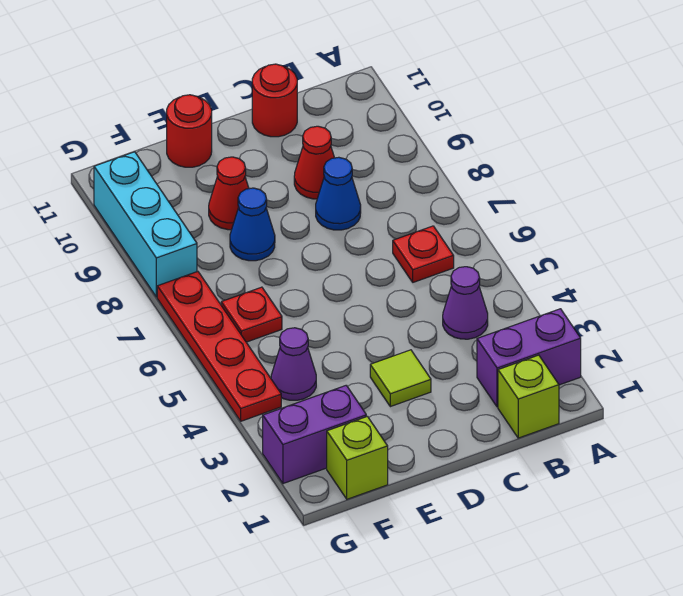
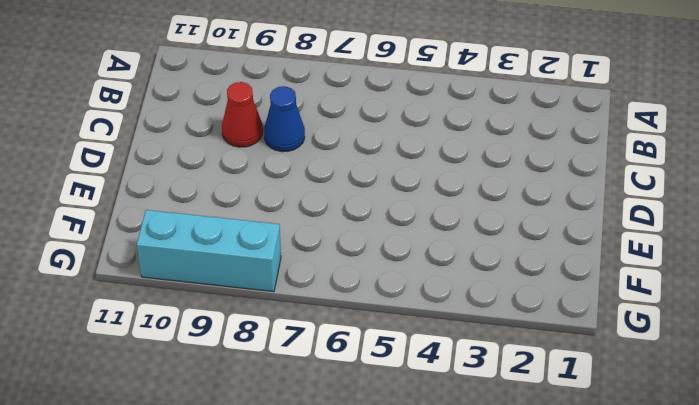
none -> purple 1x2 brick [477,309,581,407]
none -> lime 1x1 brick [498,355,559,438]
none -> purple 1x1 cone [443,267,488,339]

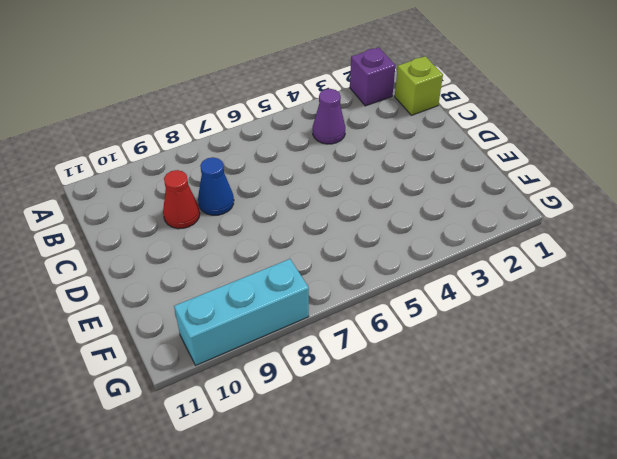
purple 1x1 brick [350,47,395,106] -> purple 1x2 brick [477,309,581,407]
none -> red 1x1 plate [393,226,454,282]
none -> red 1x1 round brick [252,64,297,137]
none -> lime 1x1 tile [370,350,431,407]

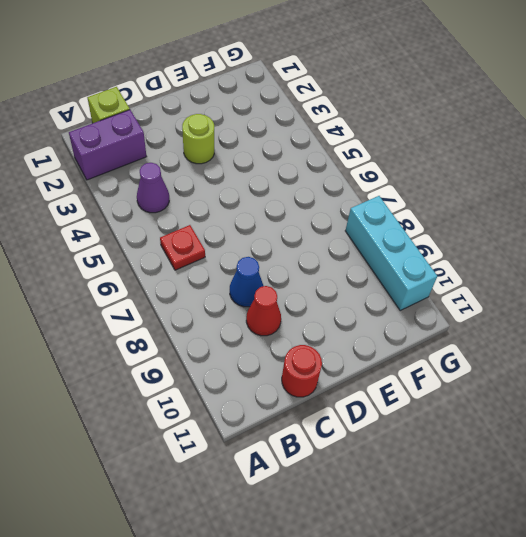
lime 1x1 round brick [182,114,214,164] -> lime 1x1 tile [370,350,431,407]
none -> blue 1x1 cone [230,188,275,261]
none -> red 1x1 cone [209,157,249,230]
none -> red 1x1 round brick [167,95,212,167]

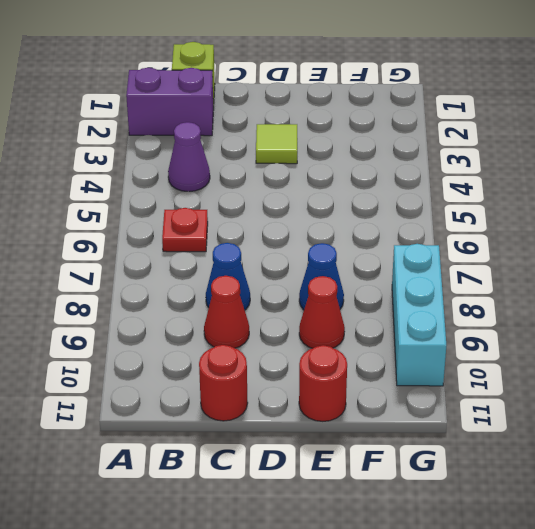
none -> lime 1x1 brick [327,416,388,499]
none -> purple 1x2 brick [263,386,366,484]
none -> purple 1x1 cone [271,328,316,400]

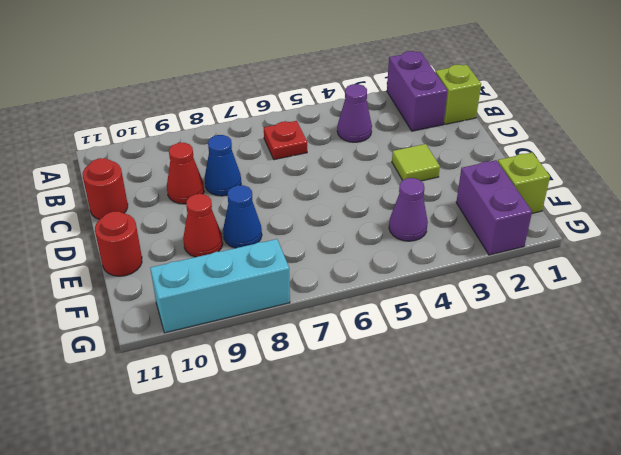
none -> red 1x1 plate [221,287,282,342]
none -> red 1x4 plate [157,272,281,421]

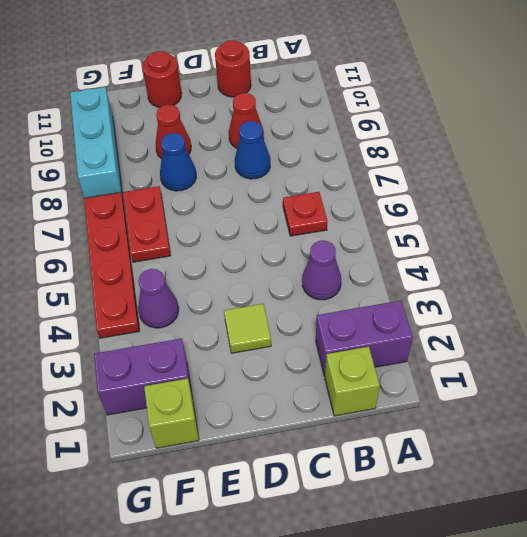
red 1x2 plate [123,186,171,262] -> red 1x1 plate [221,287,282,342]

